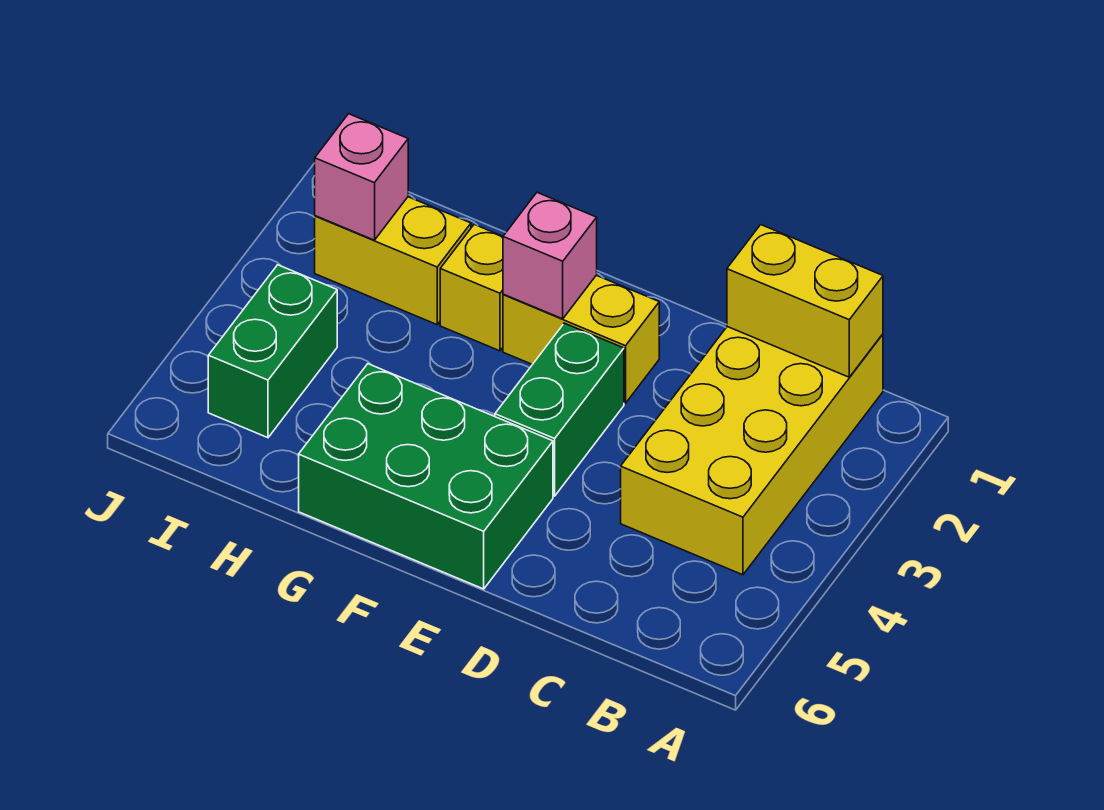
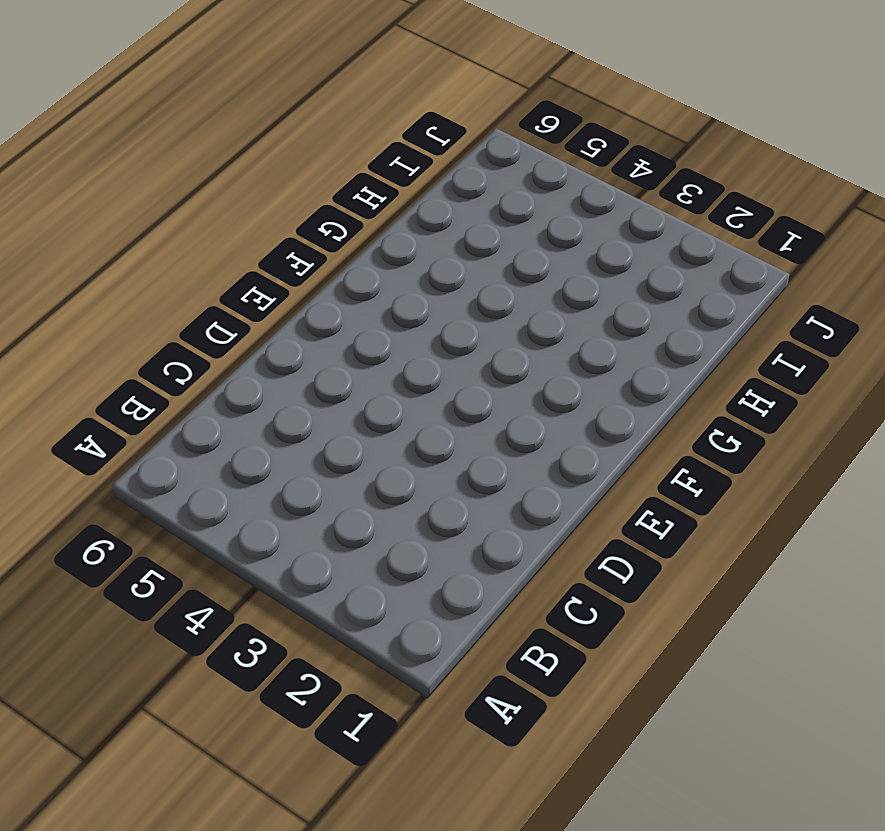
none -> yellow 2x4 brick [621,327,883,575]
none -> yellow 1x2 brick [503,275,659,403]

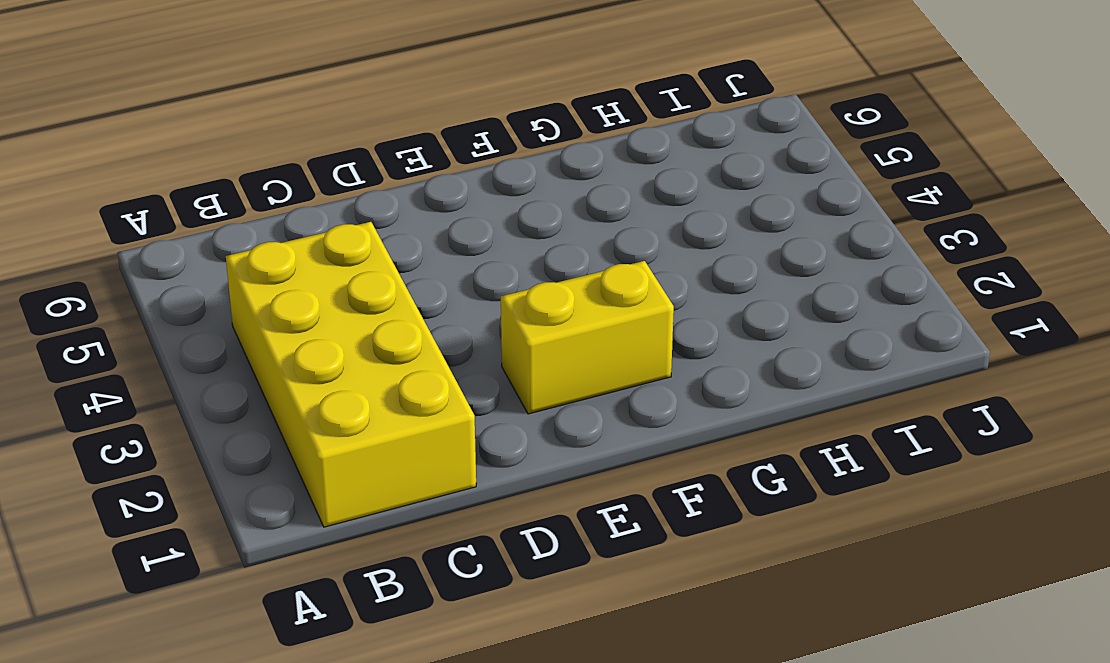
none -> green 1x2 brick [495,323,624,496]
none -> green 2x3 brick [299,364,553,589]

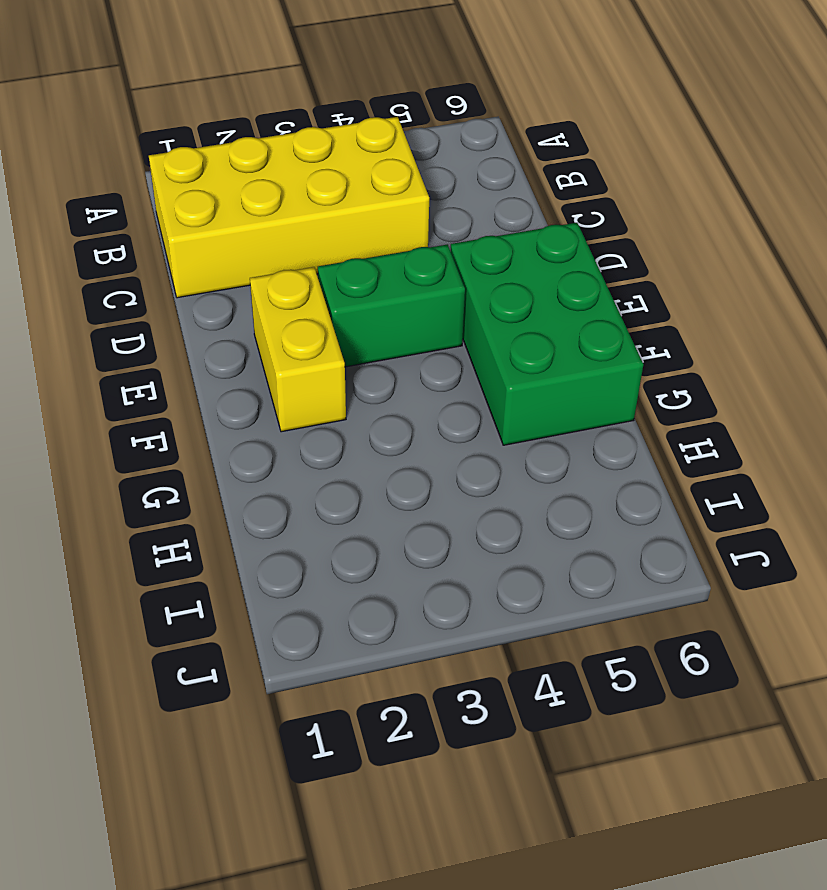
none -> yellow 1x1 brick [440,224,503,351]
none -> yellow 1x2 brick [315,197,471,325]

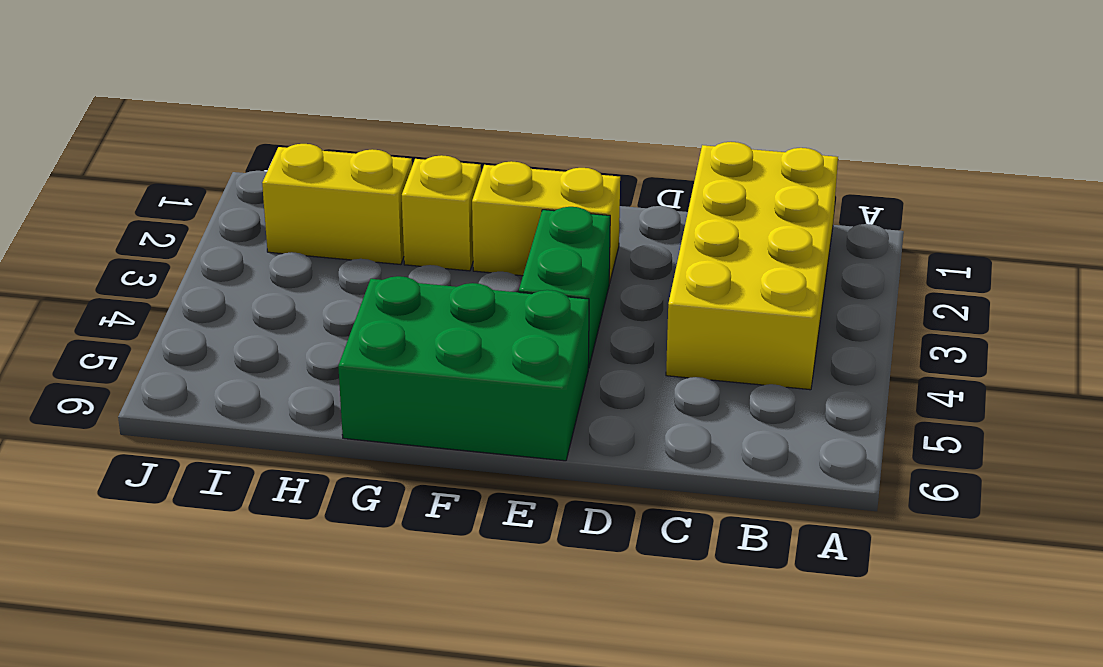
none -> green 1x2 brick [208,265,337,438]
none -> yellow 1x2 brick [727,225,883,377]

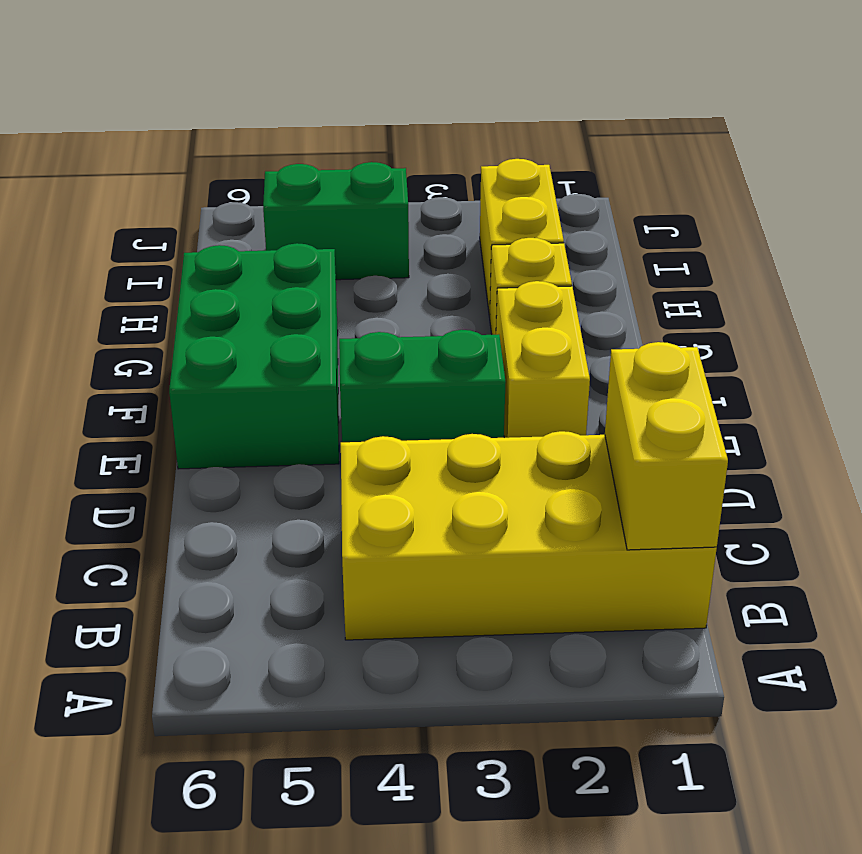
none -> pink 1x1 brick [503,193,597,319]
none -> pink 1x1 brick [315,114,408,240]

